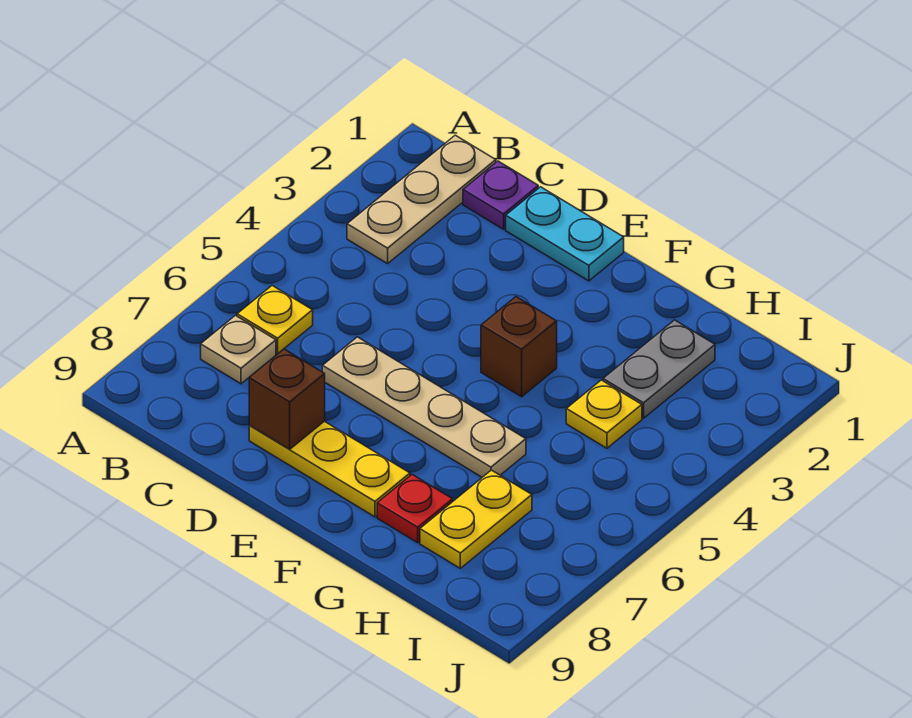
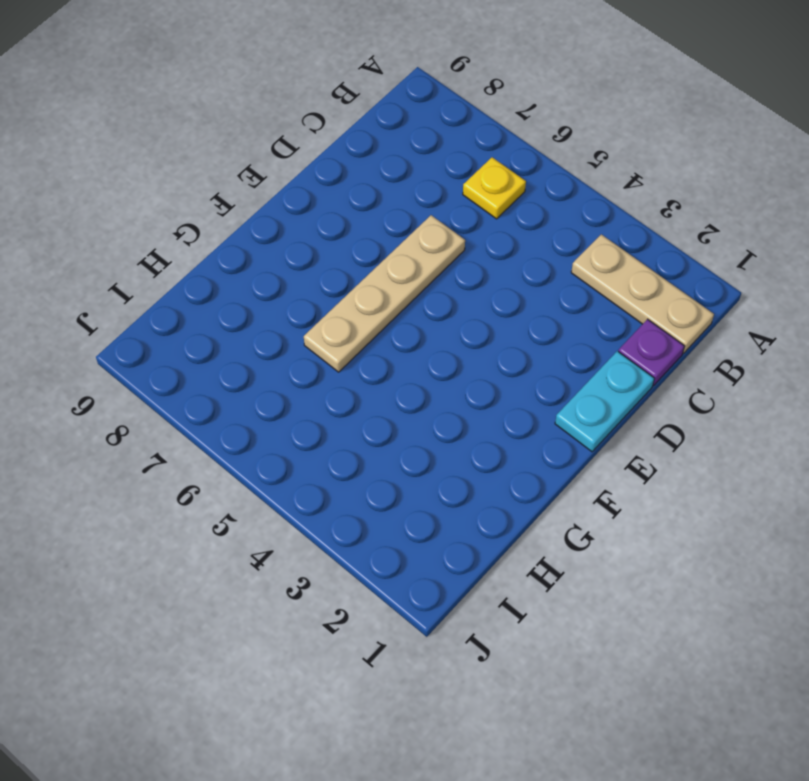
none -> tan 1x1 plate [201,315,276,384]
none -> yellow 1x3 plate [249,421,410,517]
none -> brown 1x1 brick [481,297,557,397]

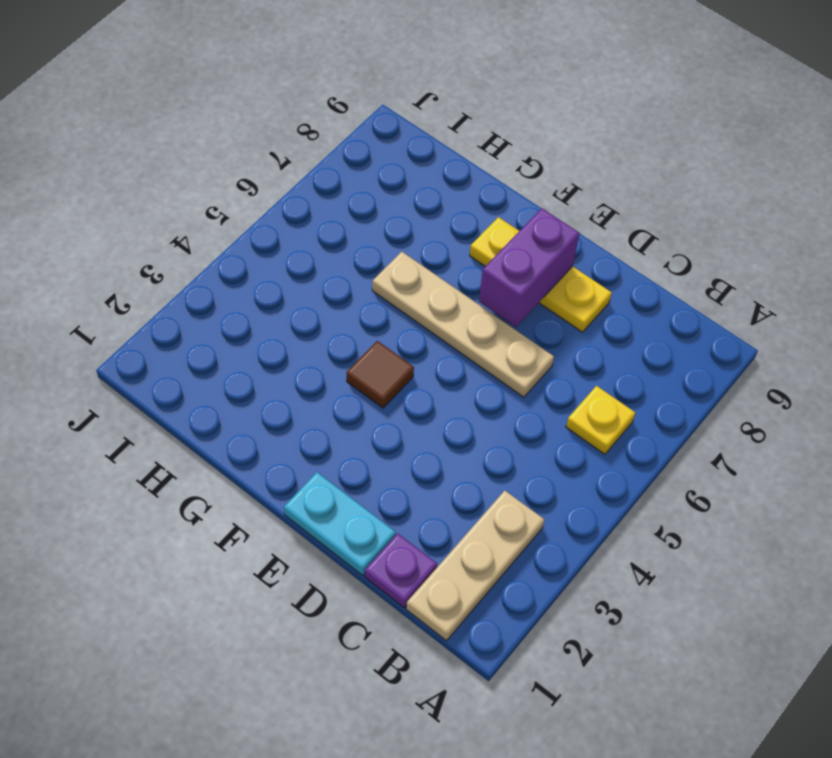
purple 1x2 brick [479,208,580,327] -> none
brown 1x1 tile [347,341,414,408] -> brown 1x1 brick [481,297,557,397]
none -> tan 1x1 plate [201,315,276,384]
none -> red 1x1 plate [377,475,453,543]
none -> grey 1x2 plate [603,320,715,418]

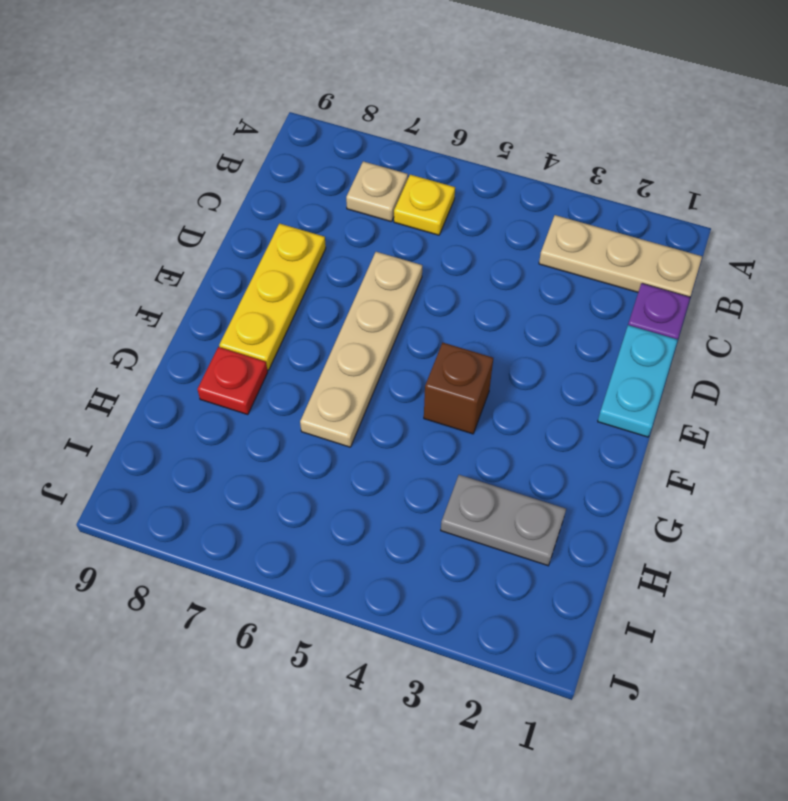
none -> yellow 1x1 plate [566,380,642,448]
none -> yellow 1x2 plate [420,470,532,568]
none -> brown 1x1 brick [249,349,325,449]

